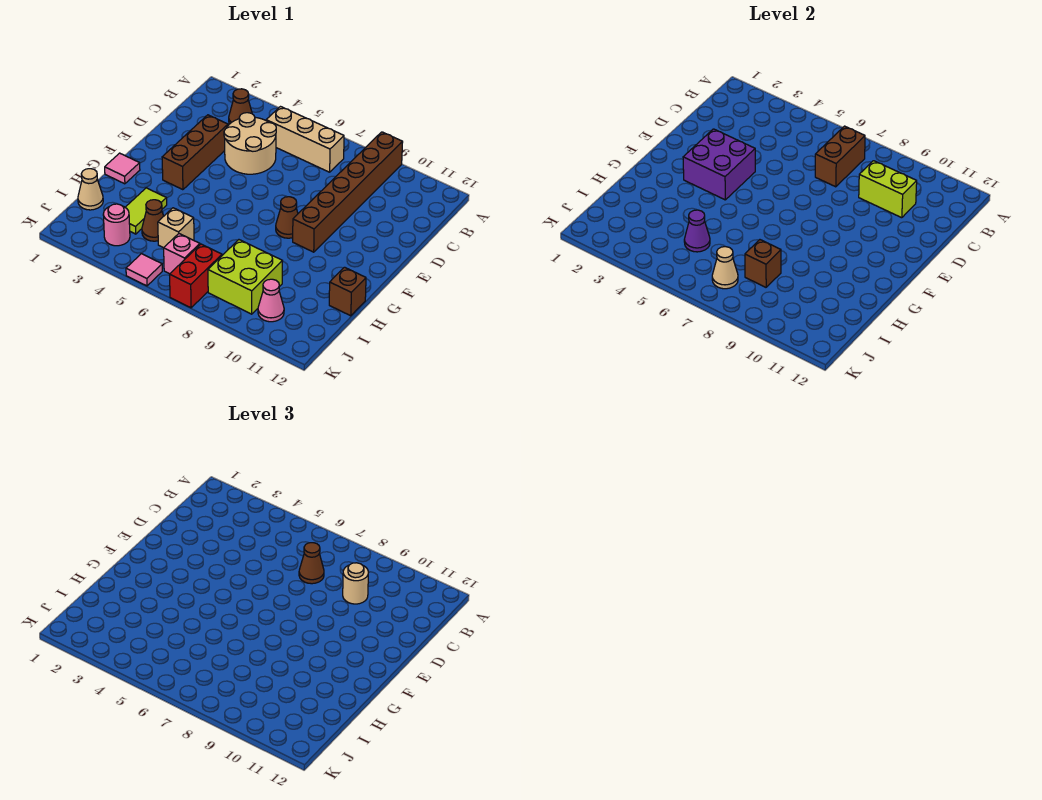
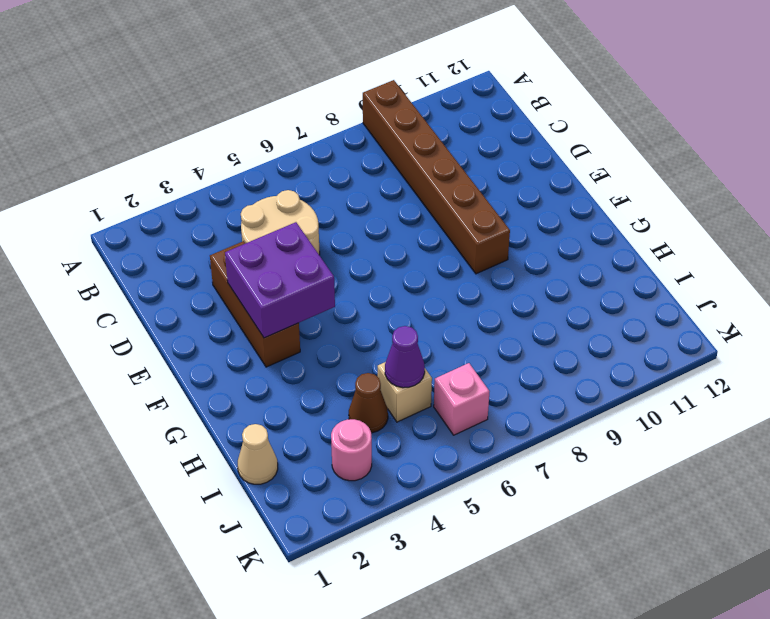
none -> brown 1x1 cone [229,89,252,124]
none -> tan 1x3 brick [266,107,344,172]
none -> brown 1x1 cone [276,197,298,238]

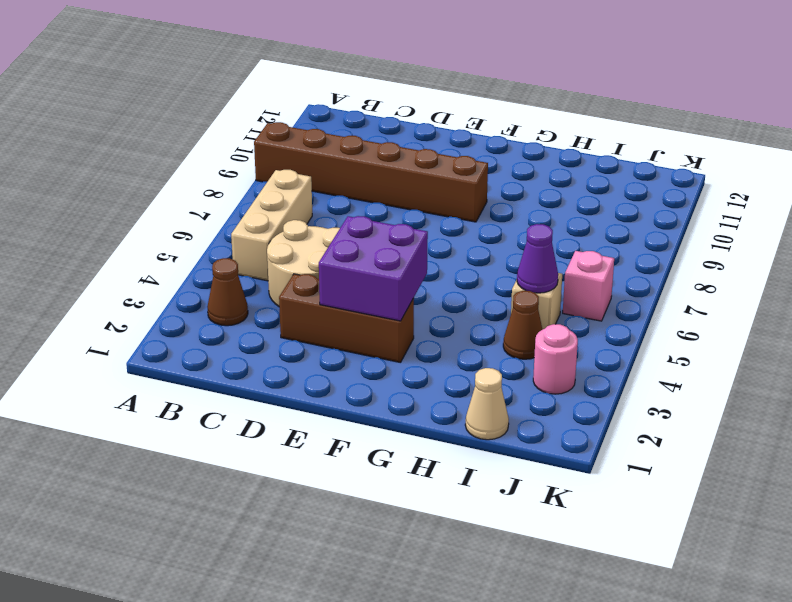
none -> brown 1x1 cone [276,197,298,238]
none -> pink 1x1 tile [105,153,140,184]
none -> lime 1x2 tile [125,188,167,234]

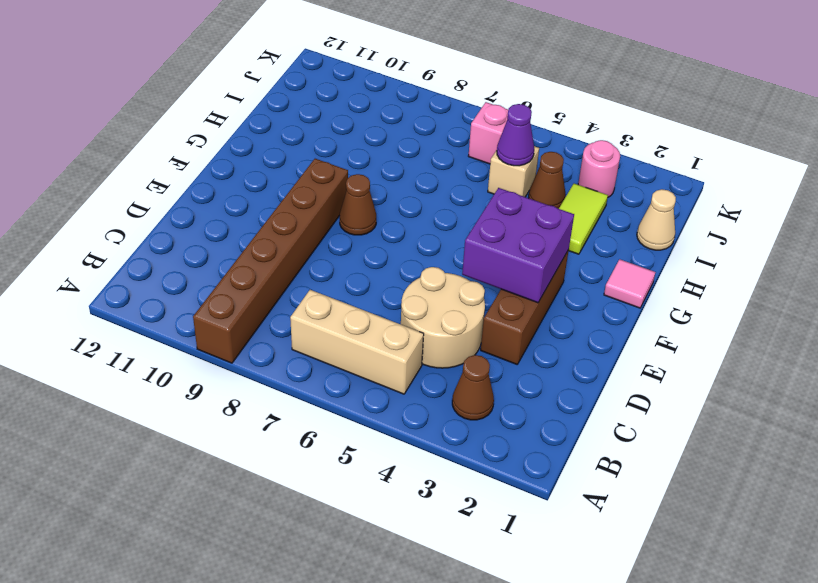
none -> brown 1x1 brick [329,267,366,316]
none -> lime 2x2 brick [208,240,283,314]
none -> red 1x2 brick [170,244,222,308]

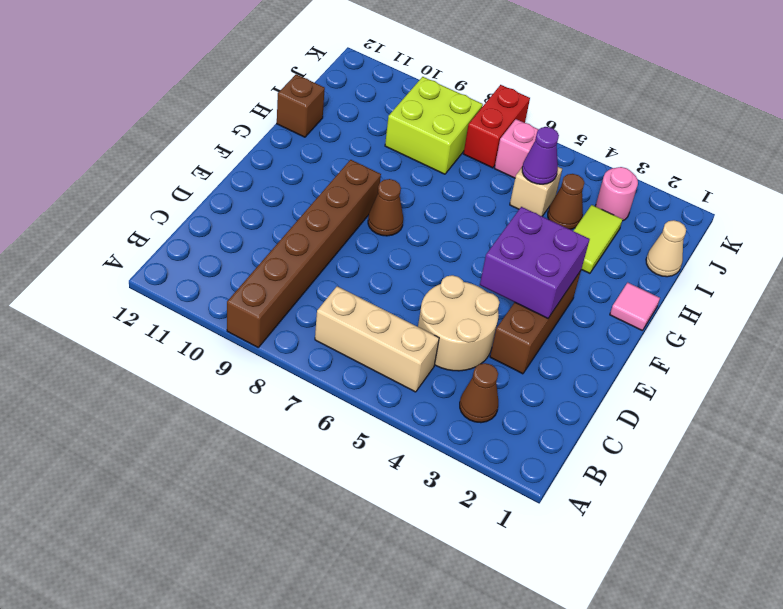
none -> pink 1x1 cone [258,279,284,322]
none -> pink 1x1 tile [126,254,162,286]
none -> brown 1x2 brick [815,126,865,187]

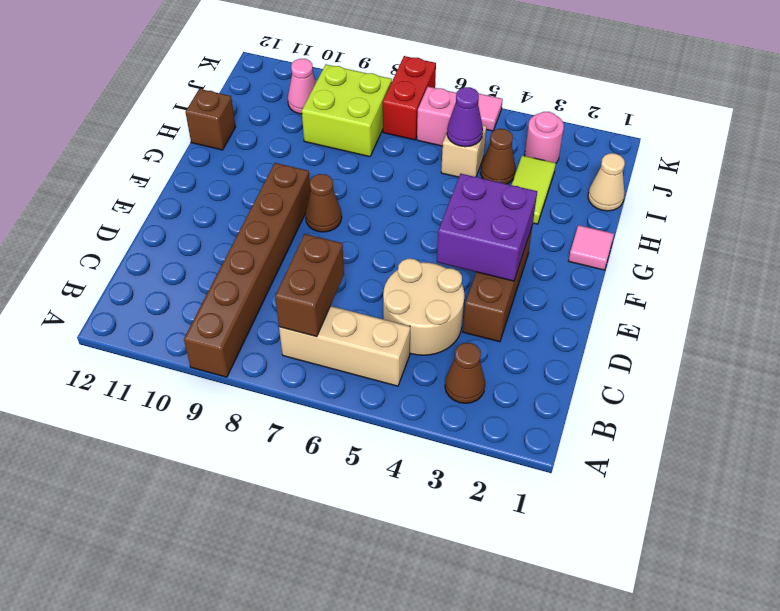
none -> lime 1x2 brick [859,161,917,218]
none -> brown 1x1 brick [745,240,781,287]
none -> tan 1x1 cone [712,247,738,289]

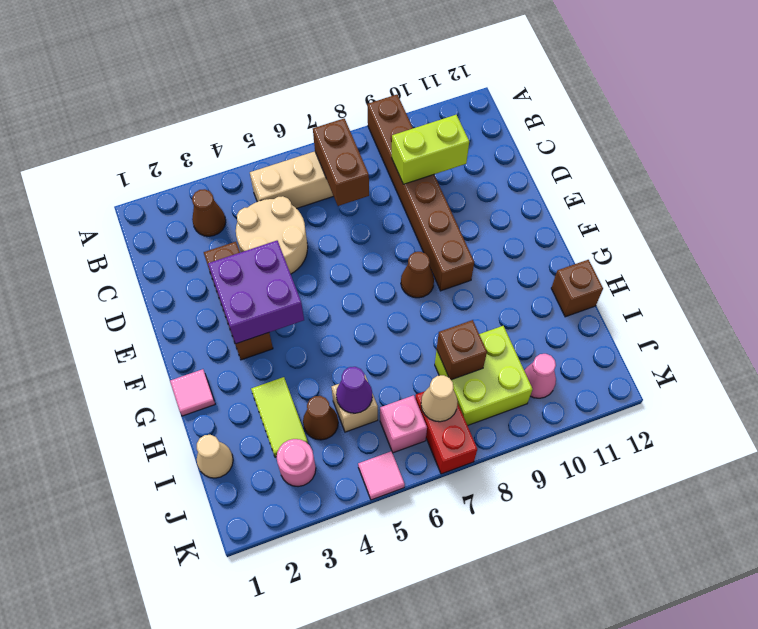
none -> brown 1x1 cone [299,543,324,584]
none -> tan 1x1 round brick [343,563,368,604]

